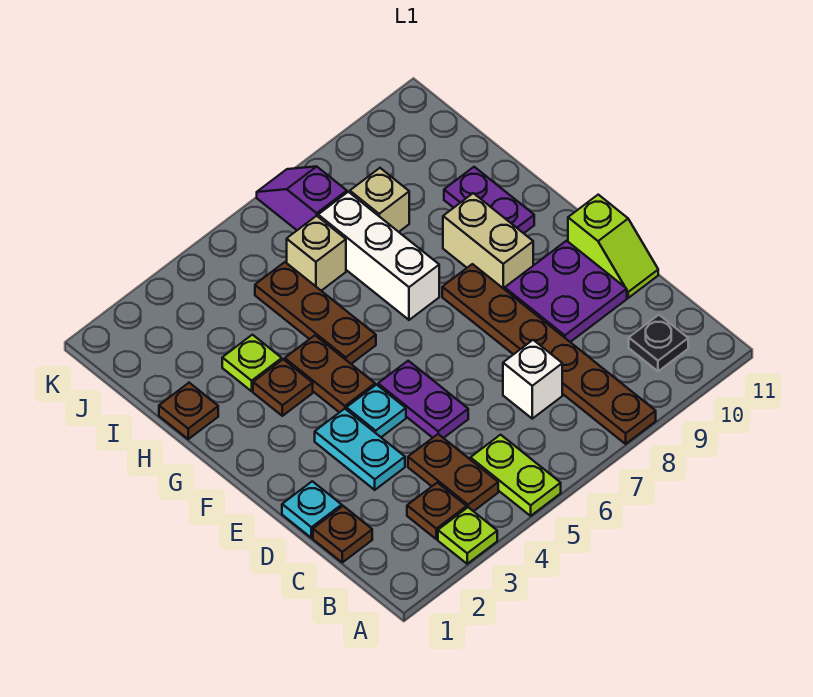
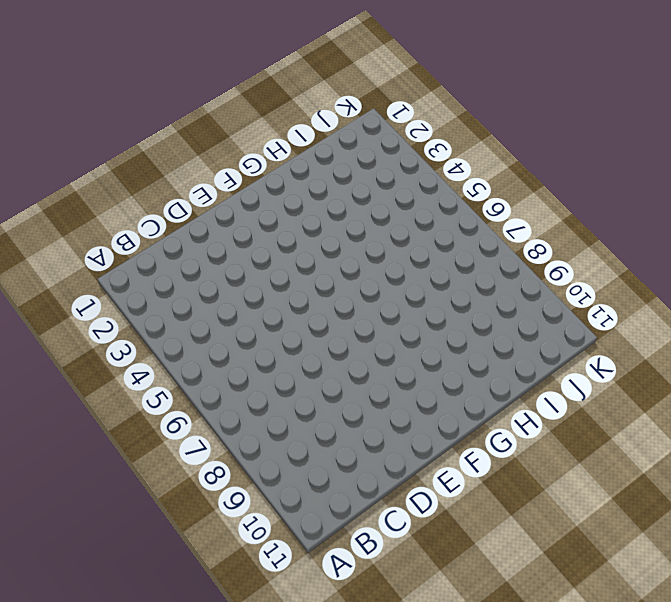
none -> lime 1x1 plate [438,507,497,564]
none -> lime 1x2 plate [470,435,561,516]
none -> brown 1x6 plate [442,264,656,444]

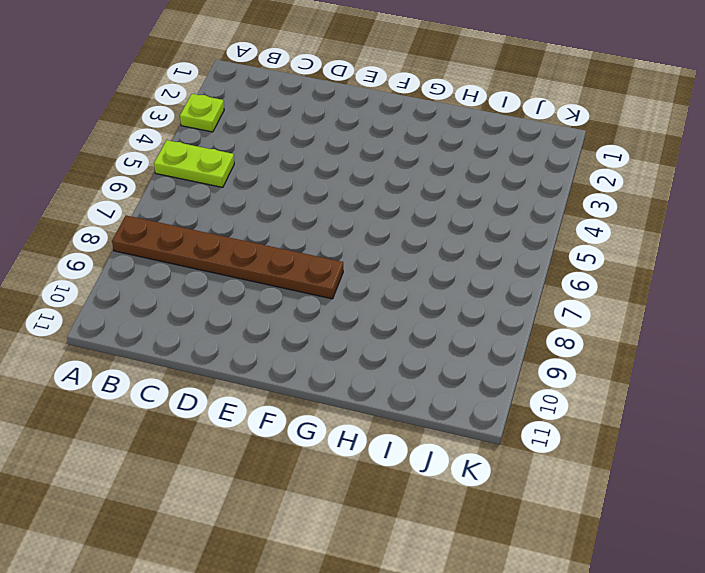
none -> brown 1x1 plate [407,483,467,539]
none -> brown 1x2 plate [408,434,498,511]
none -> black 1x1 plate [629,315,688,371]

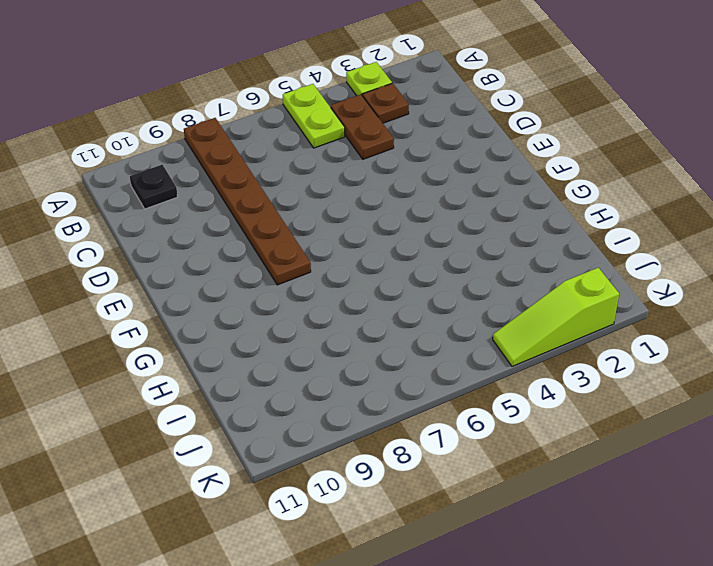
lime 1x3 slope [493,268,619,366] -> none
none -> brown 1x1 plate [313,506,372,562]
none -> white 1x1 brick [503,340,562,419]
none -> cyan 1x1 plate [282,481,342,538]

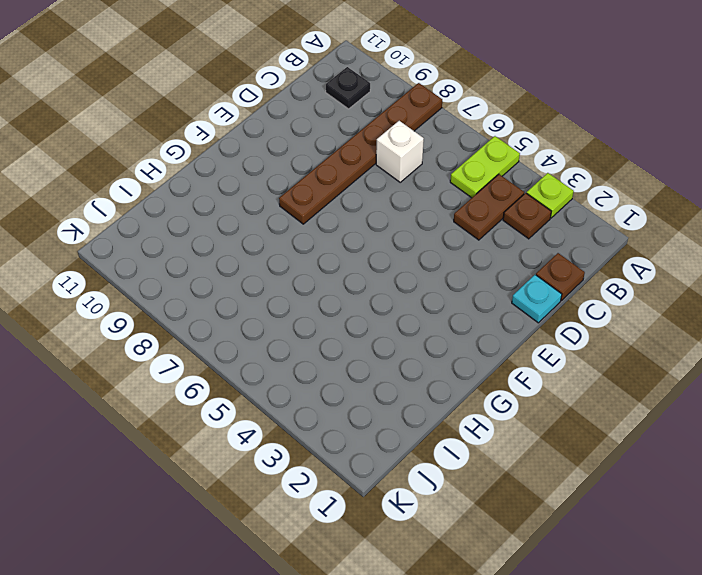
none -> cyan 1x2 plate [315,409,405,490]
none -> purple 1x2 plate [378,361,468,438]
none -> purple 2x2 plate [505,241,627,342]

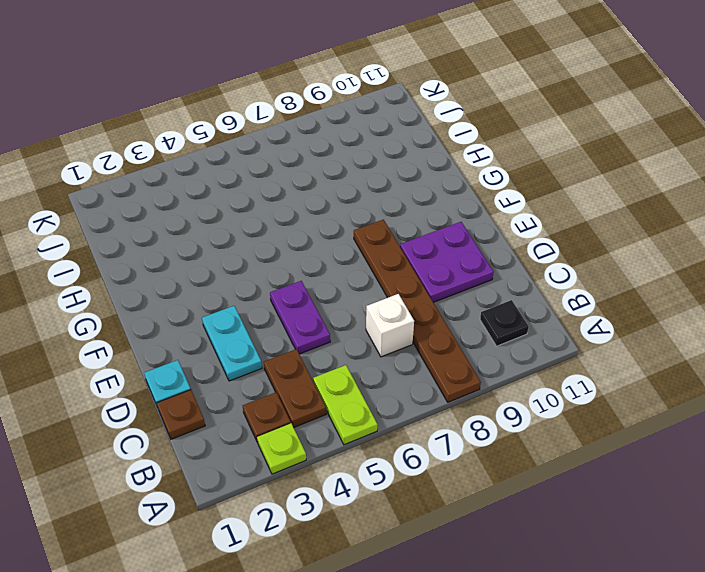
none -> lime 1x2 slope [568,195,658,298]
none -> cyan 1x1 plate [346,385,406,437]
none -> brown 1x2 plate [285,335,375,413]

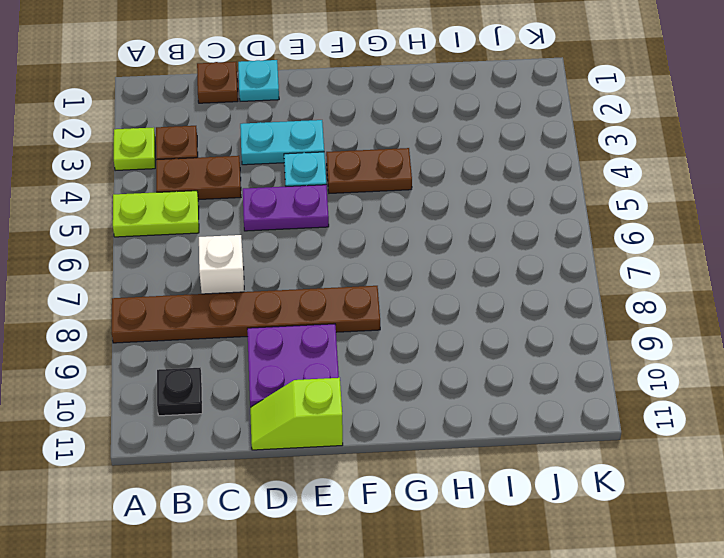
none -> tan 1x2 brick [443,193,533,289]
none -> brown 1x1 plate [253,359,313,416]
none -> brown 1x3 plate [255,262,376,364]

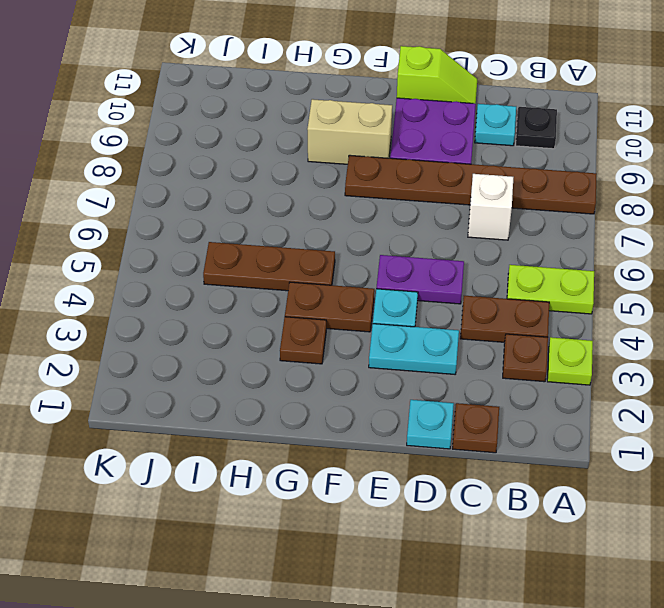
cyan 1x1 plate [475,104,516,146] -> none
none -> white 1x3 brick [318,192,439,320]
none -> purple 1x2 plate [444,167,534,233]
none -> brown 1x1 plate [159,383,218,439]

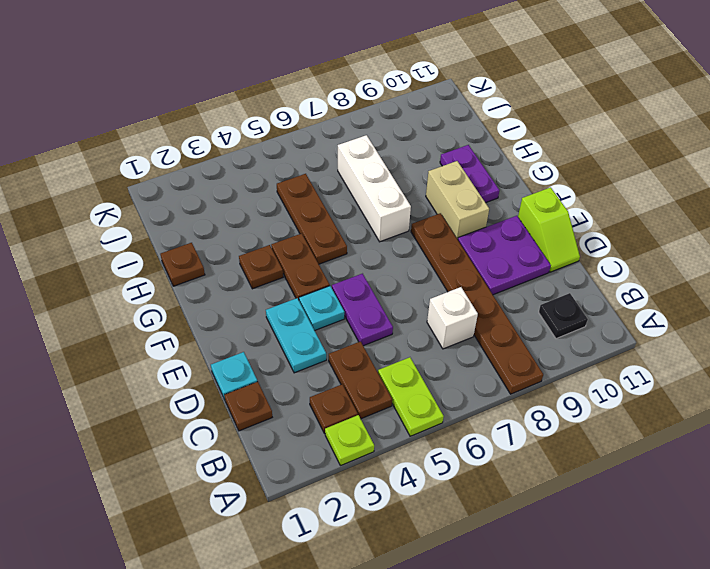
none -> lime 1x1 plate [222,335,282,391]
none -> tan 1x1 brick [287,216,346,291]
none -> tan 1x1 brick [350,168,409,232]

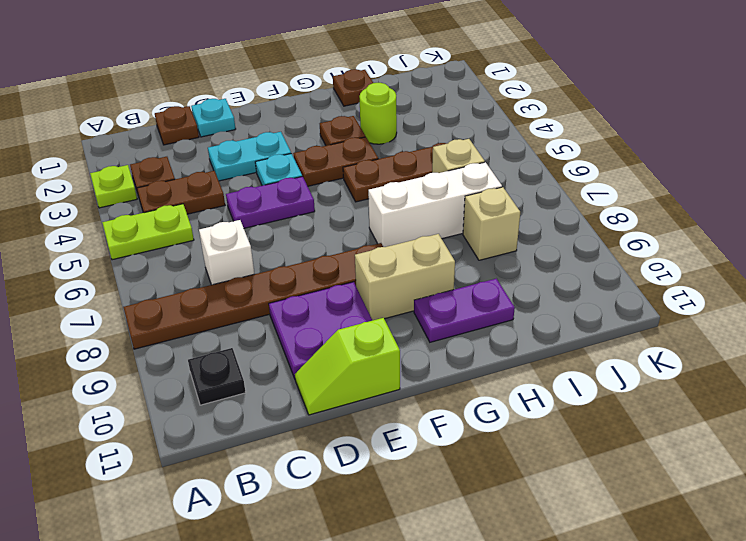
lime 1x1 round brick [359,83,397,144] -> lime 1x1 plate [222,335,282,391]
none -> purple 1x2 slope [257,166,347,230]

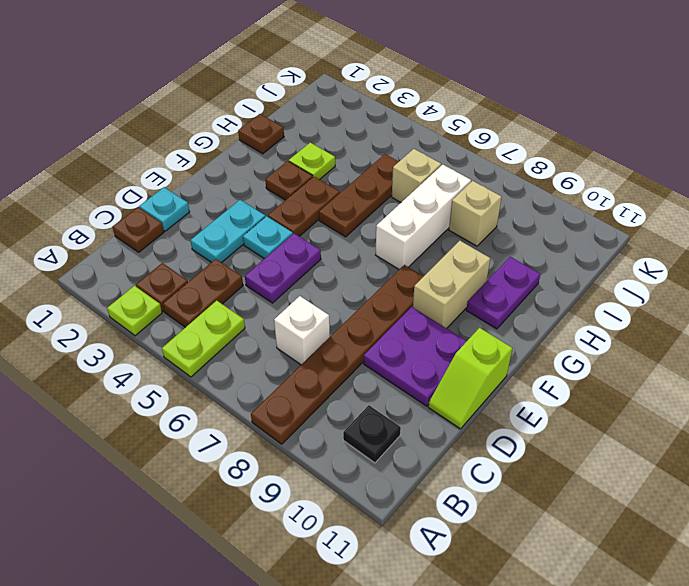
none -> purple 1x2 slope [257,166,347,230]

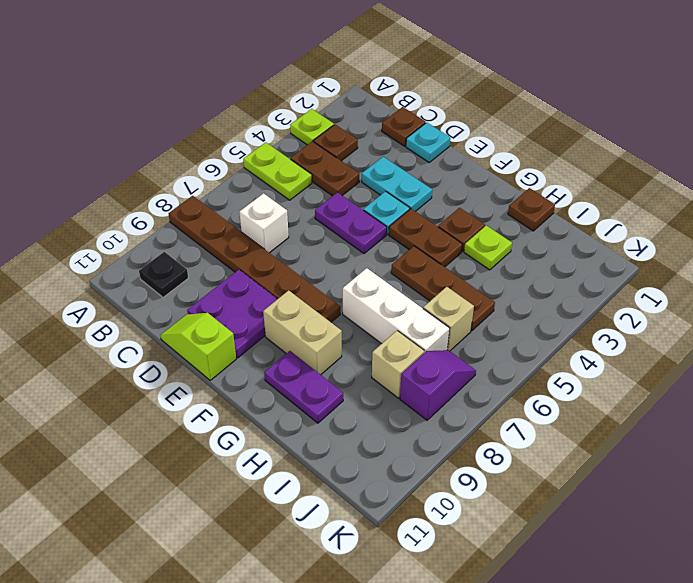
purple 1x2 slope [400,350,476,420] -> purple 1x2 slope turned to [257,166,347,230]

